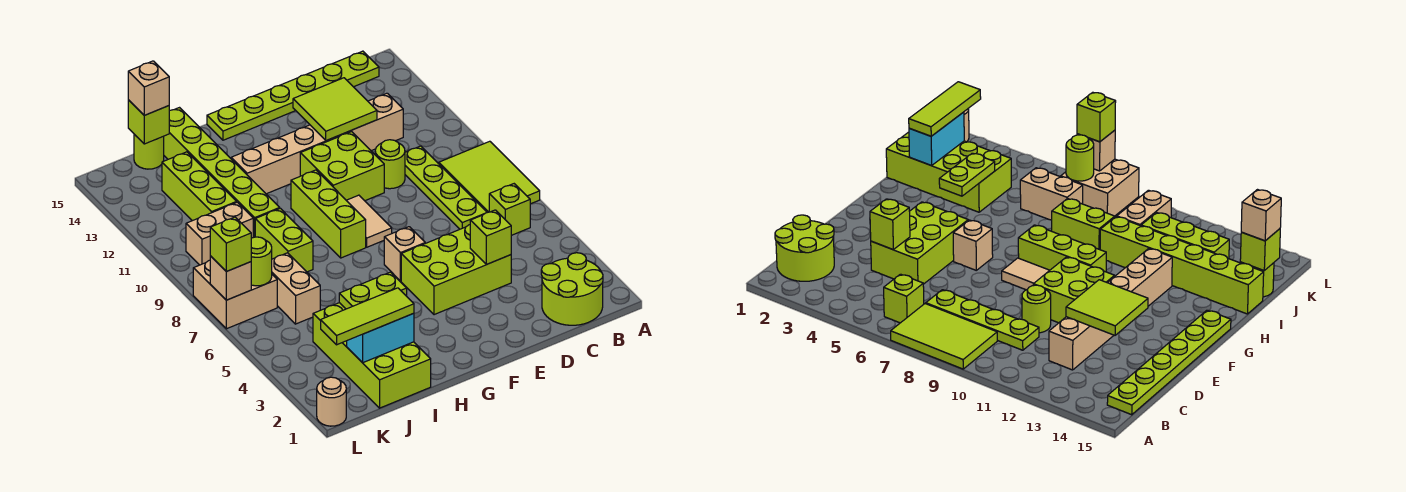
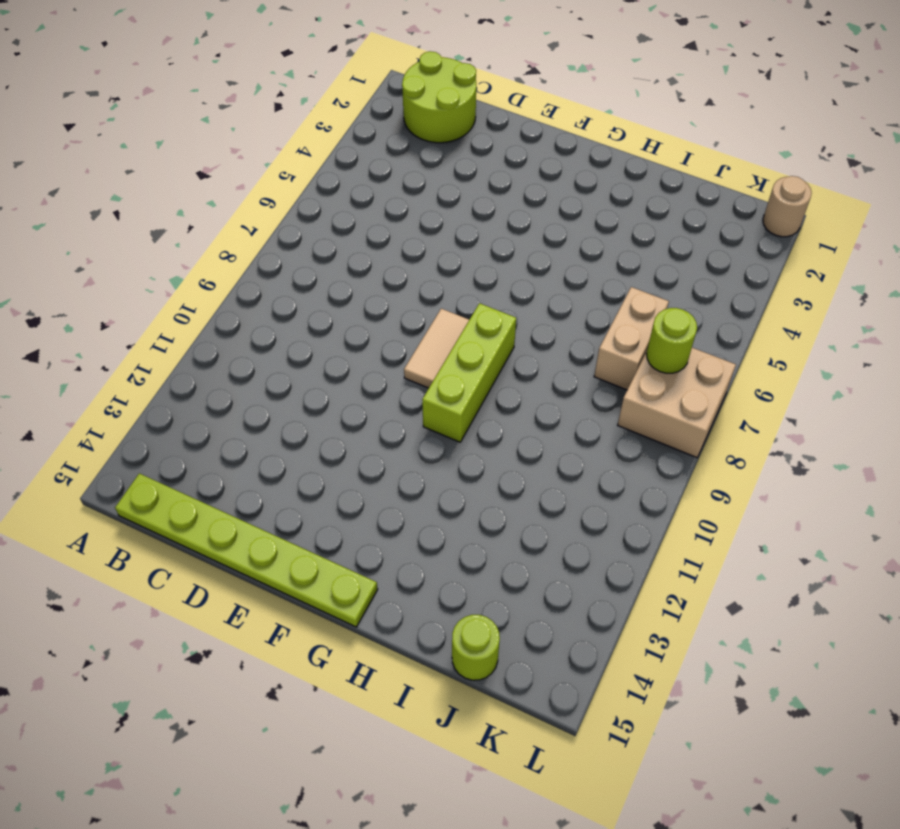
none -> lime 2x3 tile [439,141,540,213]
none -> lime 1x1 brick [489,184,530,235]
none -> lime 1x4 plate [405,146,487,229]
none -> tan 1x6 brick [231,93,403,194]

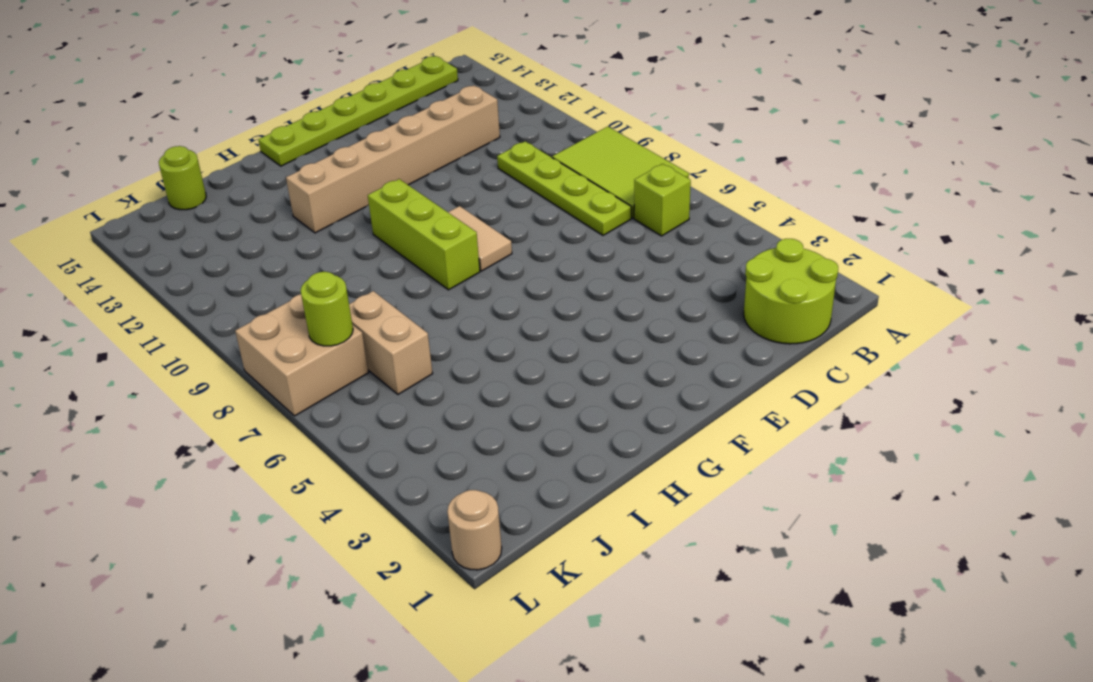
none -> lime 2x3 brick [401,225,511,315]
none -> lime 1x1 round brick [375,140,405,189]
none -> lime 2x2 brick [300,132,384,201]
none -> tan 1x1 brick [384,227,425,281]

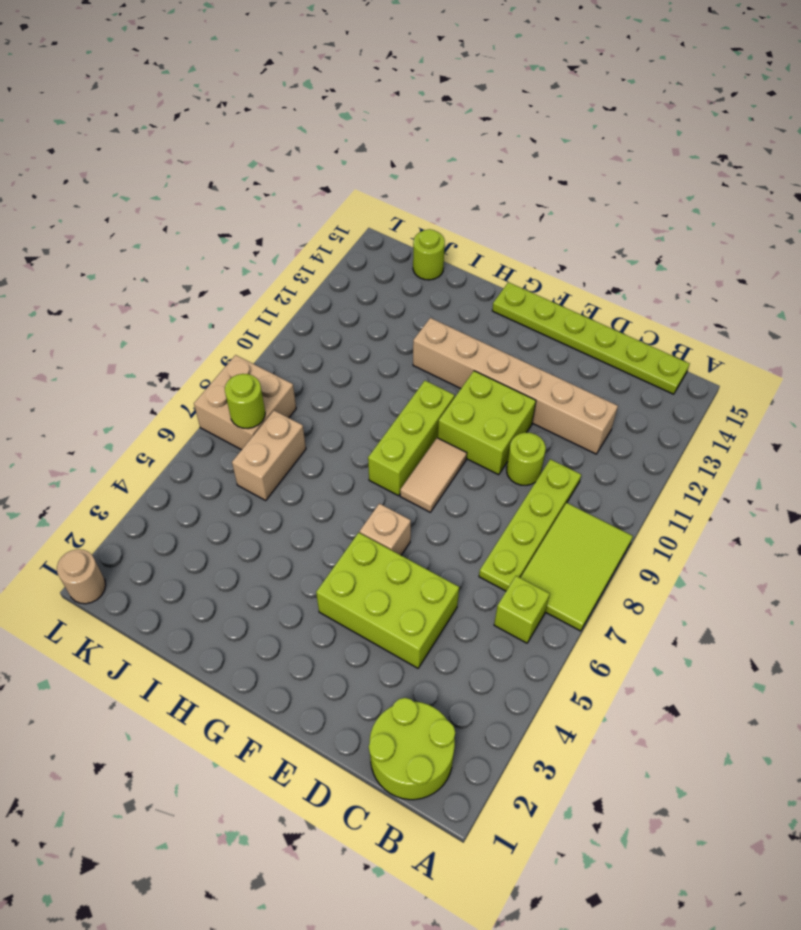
none -> lime 2x4 brick [313,303,431,408]
none -> lime 1x2 brick [255,208,313,272]
none -> lime 1x6 brick [164,108,280,237]
none -> tan 1x2 brick [186,202,253,265]

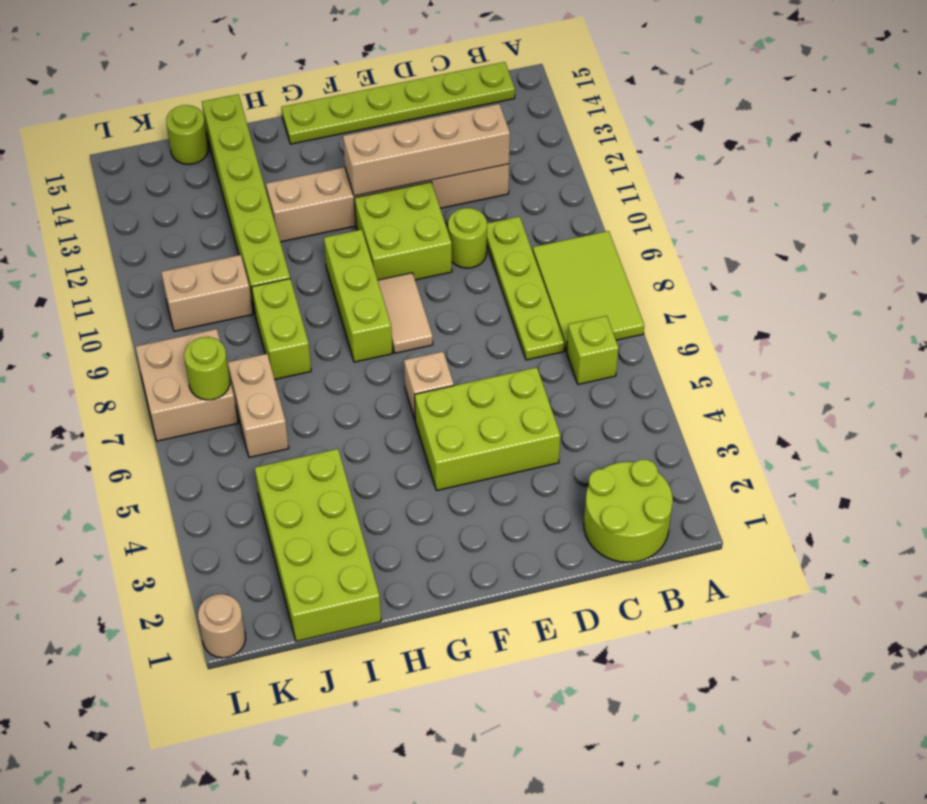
tan 1x4 brick [343,104,510,196] -> lime 2x2 tile [293,78,377,141]
none -> lime 1x3 brick [162,152,236,221]
none -> lime 1x1 brick [470,210,511,264]
none -> lime 1x2 plate [339,272,407,309]
none -> cyan 1x2 brick [347,313,414,363]

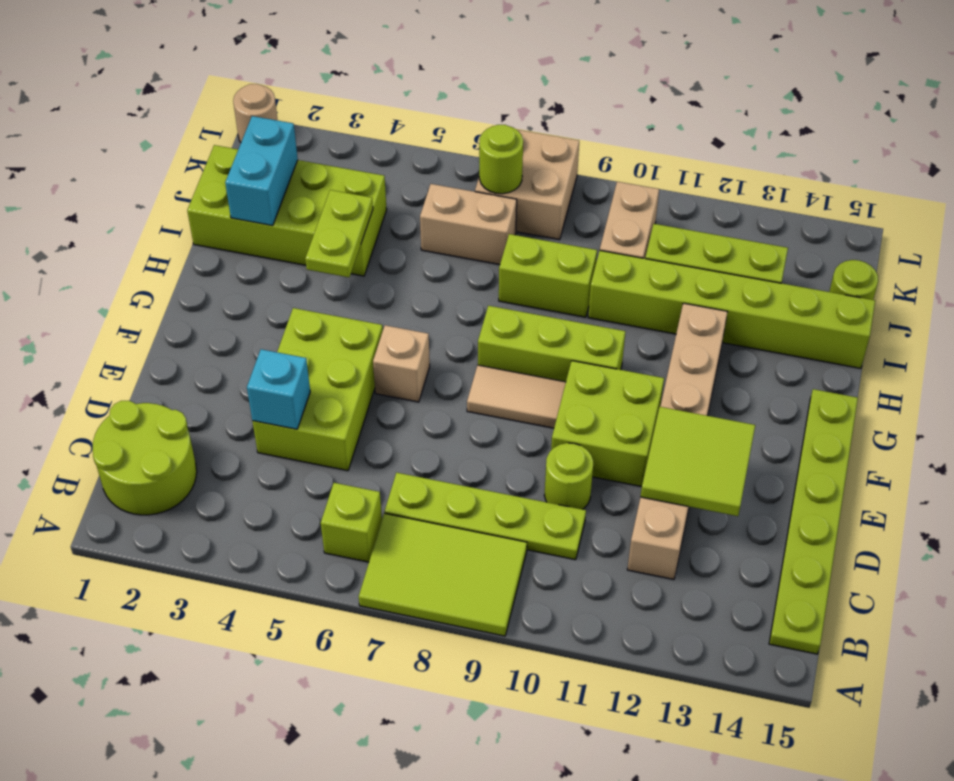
cyan 1x1 brick [247,349,310,429] -> lime 1x1 brick [470,210,511,264]
none -> lime 1x1 brick [128,100,169,144]
none -> tan 1x1 brick [210,256,251,300]
none -> lime 1x3 tile [321,288,414,345]
none -> tan 1x1 brick [128,61,169,115]

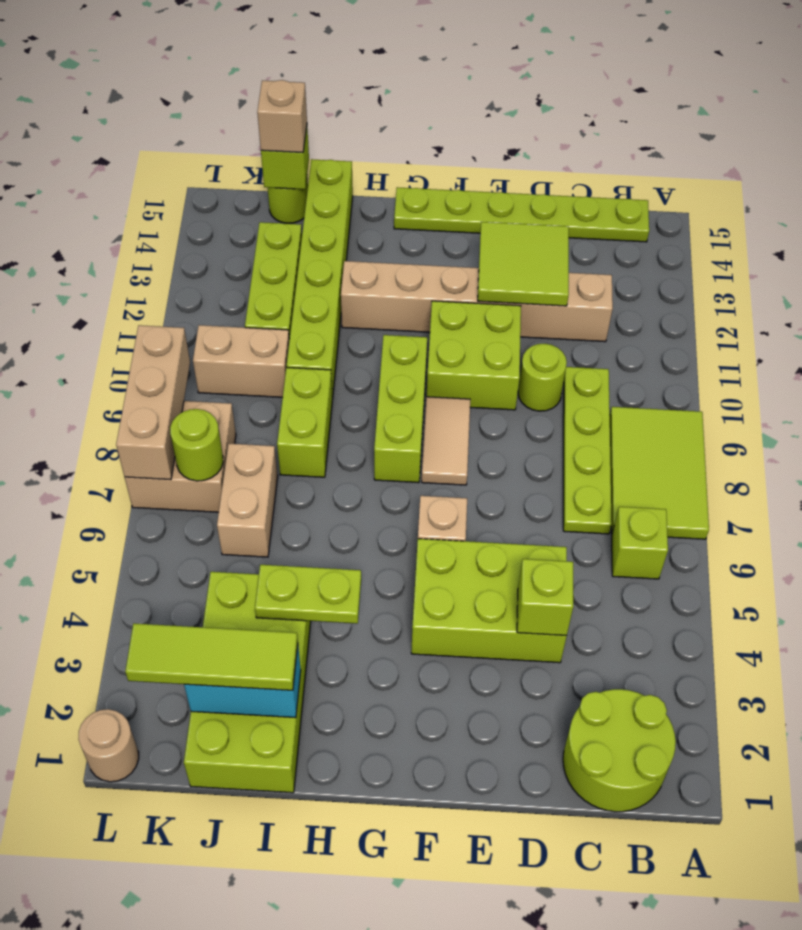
tan 1x3 brick [116,325,190,480] -> tan 1x1 brick [210,256,251,300]
none -> lime 1x1 brick [210,217,251,272]

